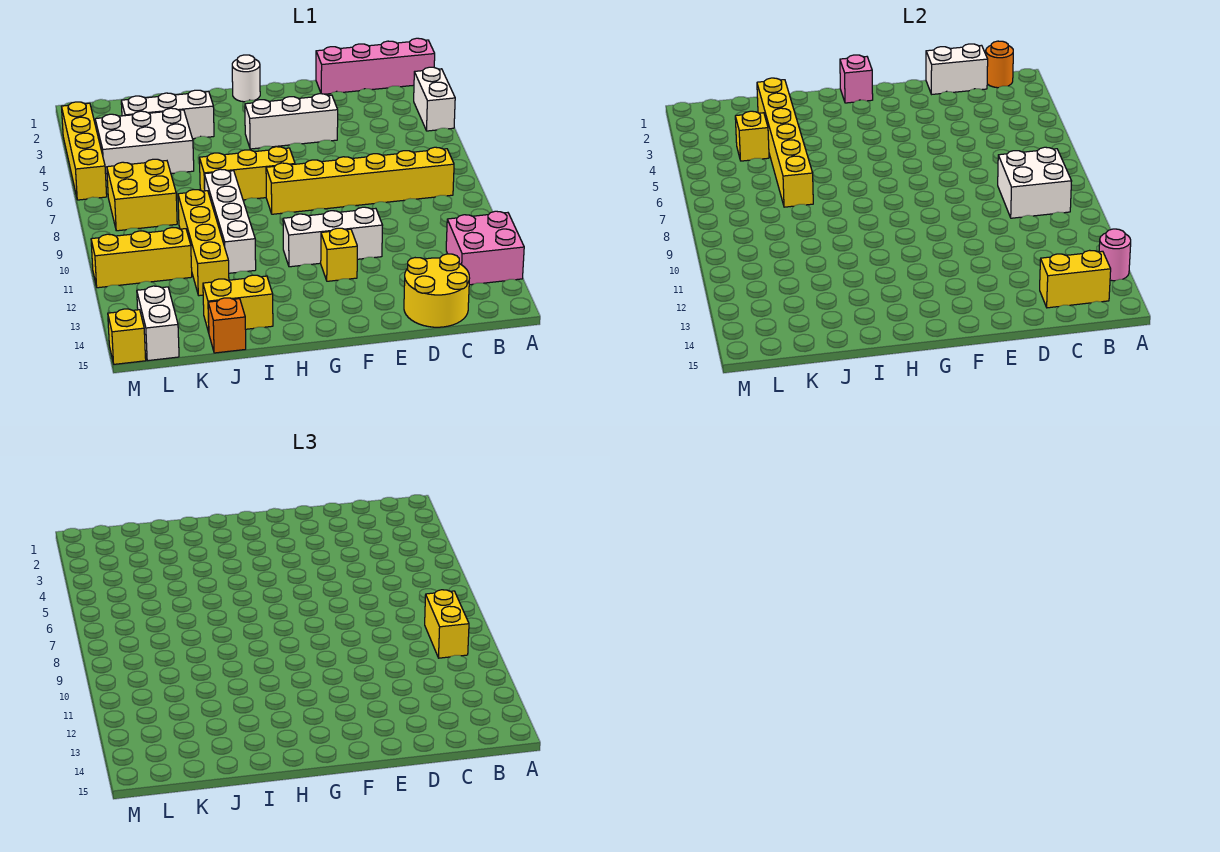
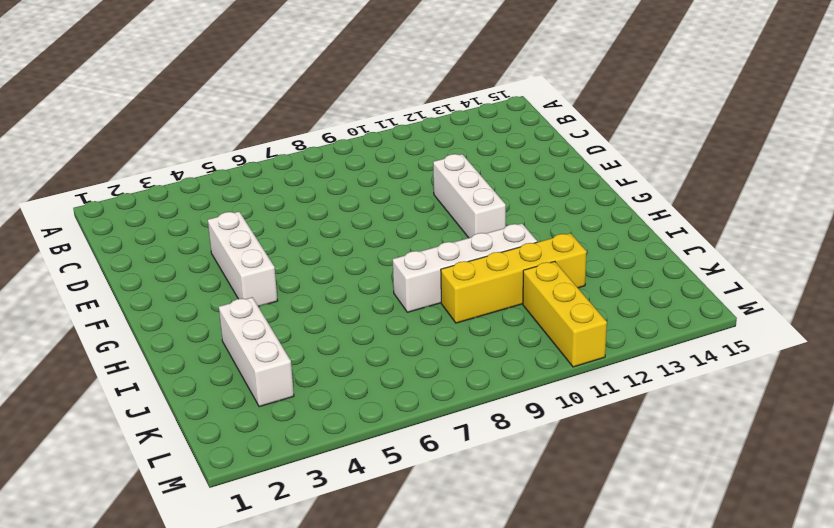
none -> pink 1x4 brick [316,38,435,94]
none -> white 1x2 brick [414,67,455,131]
none -> pink 2x2 brick [446,211,524,285]
none -> yellow 1x6 brick [266,147,454,214]

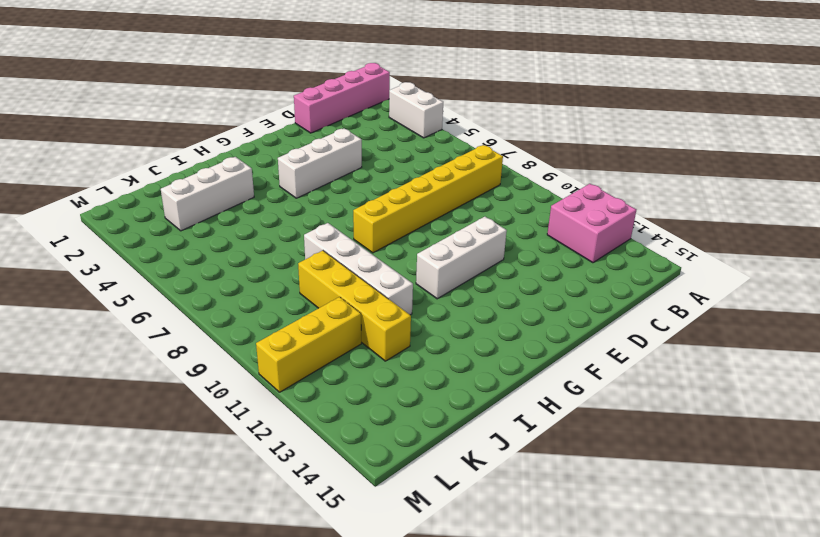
none -> yellow 2x2 round brick [404,254,470,327]
none -> yellow 1x1 brick [321,228,357,281]
none -> white 1x1 round brick [232,55,260,102]
none -> yellow 1x3 brick [199,147,295,200]

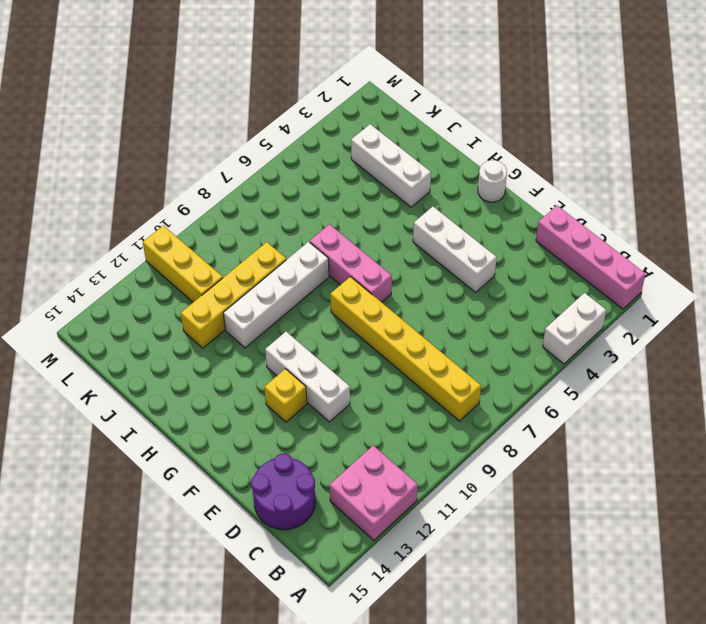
purple 2x2 round brick [251,454,315,530] -> yellow 2x2 round brick [404,254,470,327]
pink 1x3 brick [310,224,392,302] -> yellow 1x3 brick [199,147,295,200]
none -> yellow 1x2 brick [203,275,273,332]
none -> white 2x3 brick [95,108,194,180]
none -> orange 1x1 brick [208,298,246,353]
none -> yellow 2x2 brick [107,159,177,231]

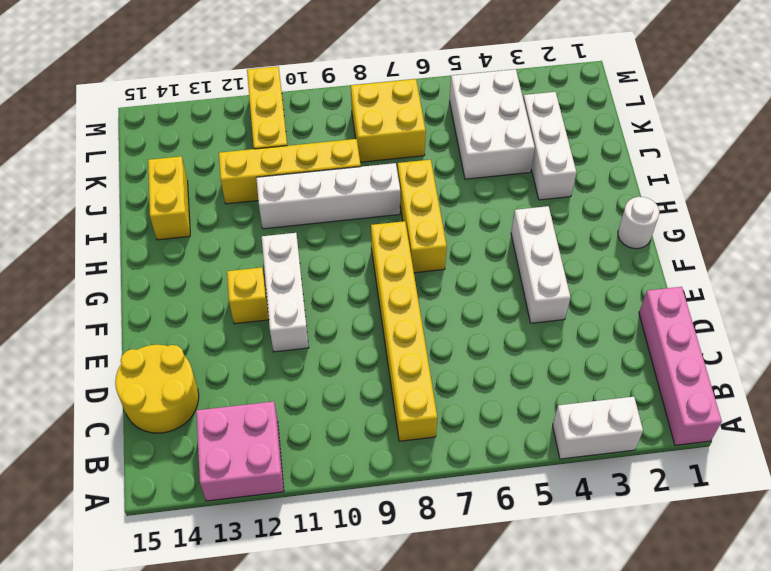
none -> orange 1x1 brick [208,298,246,353]
none -> white 1x2 brick [137,286,179,361]
none -> yellow 1x4 brick [61,102,107,200]
none -> yellow 1x1 brick [108,309,146,364]

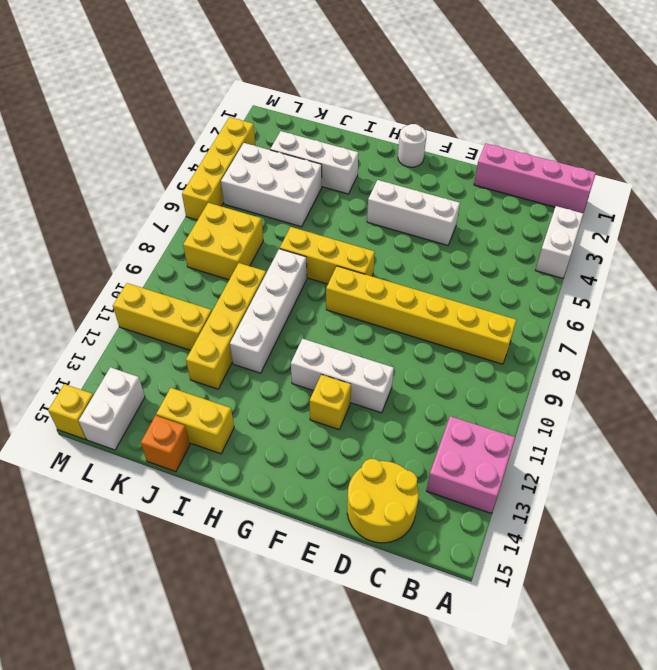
none -> pink 1x1 round brick [1099,229,1131,281]
none -> orange 1x1 round brick [986,41,1013,88]
none -> white 2x2 brick [998,147,1072,218]
none -> yellow 1x2 brick [1040,250,1111,308]

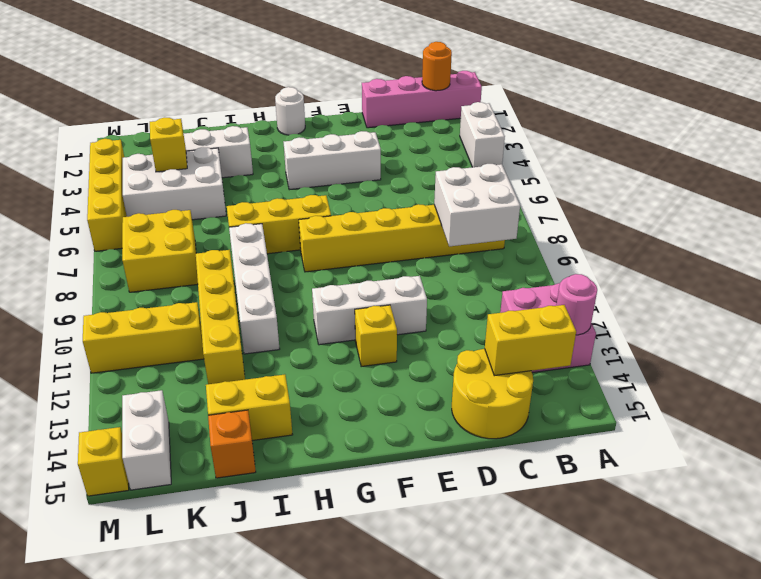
none -> white 1x2 brick [926,44,988,94]
none -> pink 1x1 brick [840,55,873,103]
none -> yellow 1x6 brick [757,78,813,207]
none -> yellow 1x2 brick [425,590,469,658]

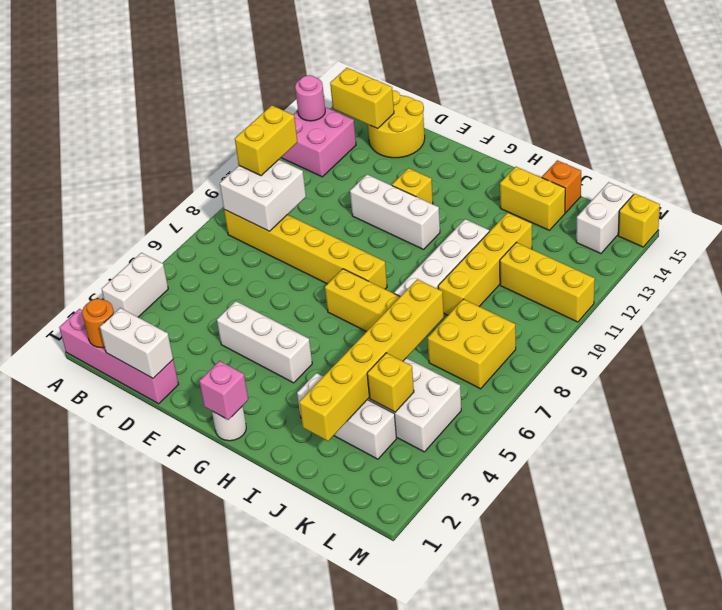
none -> yellow 1x4 brick [61,102,107,200]

